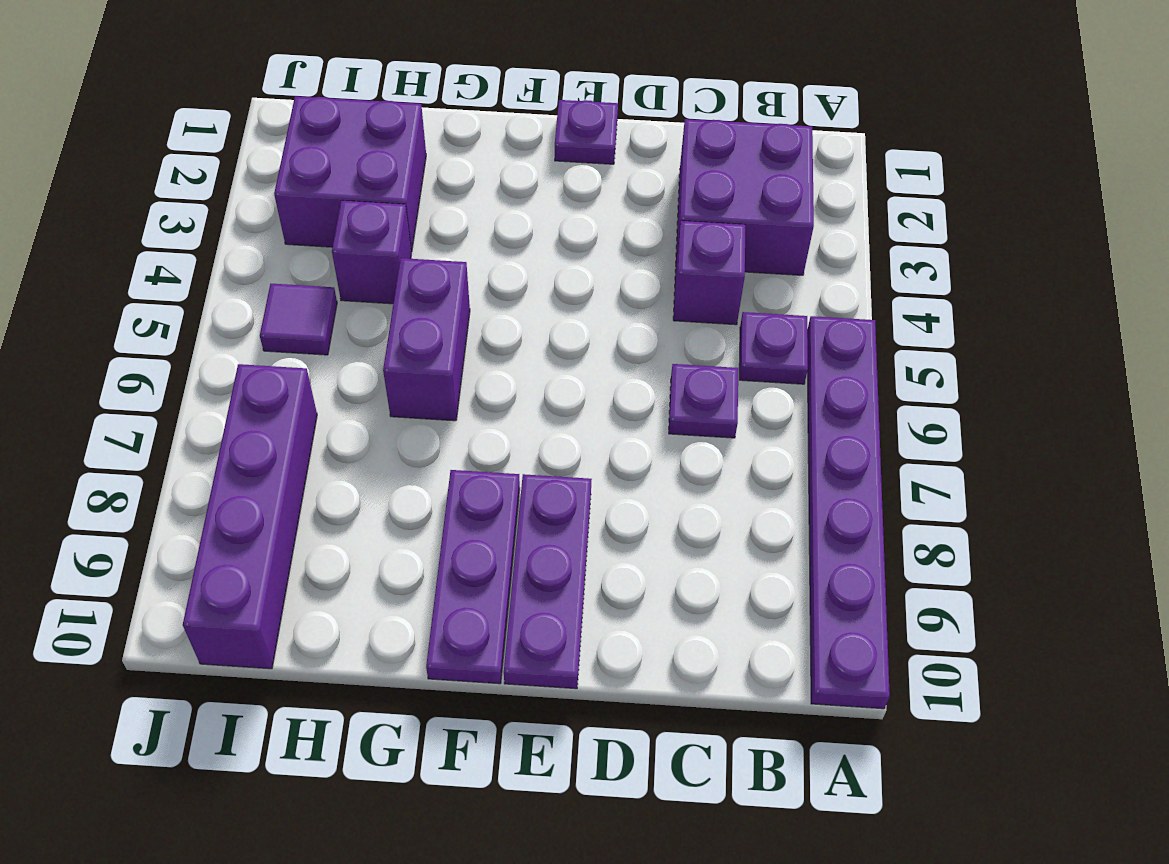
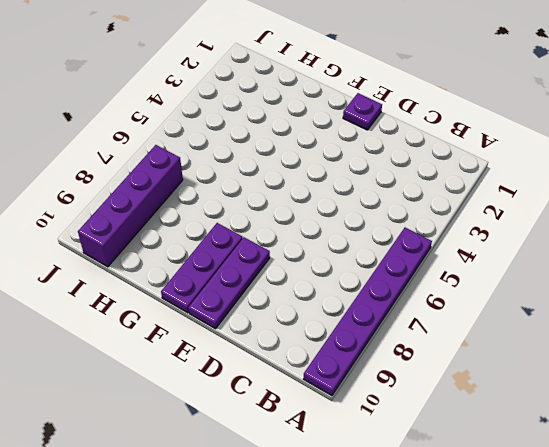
none -> purple 2x2 brick [676,119,814,275]
none -> purple 1x1 plate [739,312,808,384]
none -> purple 1x1 brick [673,221,745,325]

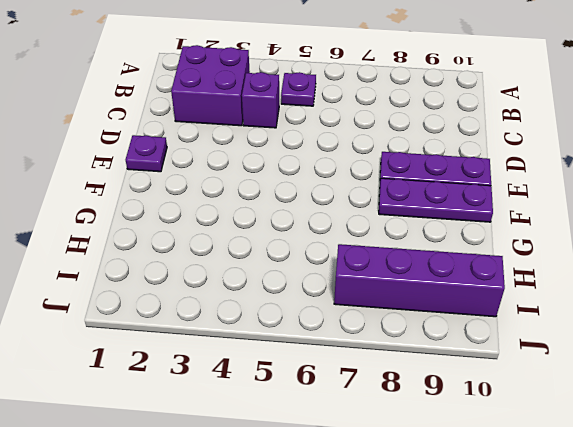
none -> purple 1x6 plate [807,316,890,709]
none -> purple 1x1 plate [669,364,738,438]
none -> purple 1x2 brick [383,258,470,421]

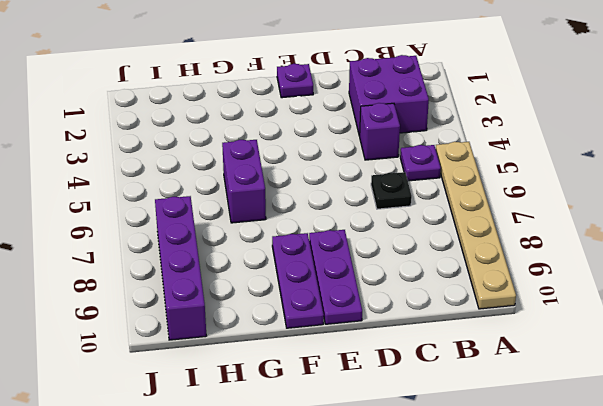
tan 1x6 plate [436,142,516,309] -> purple 1x6 plate [807,316,890,709]
black 1x1 plate [371,172,412,209] -> purple 1x1 plate [669,364,738,438]
none -> purple 2x2 brick [274,96,426,252]
none -> purple 1x1 brick [332,200,411,304]
none -> purple 1x1 tile [260,284,337,355]

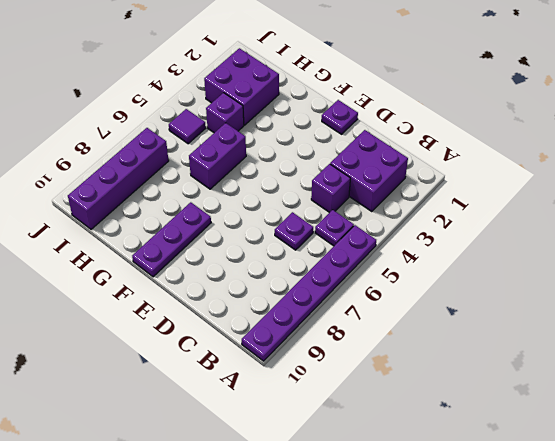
none -> purple 1x3 plate [504,474,592,689]

